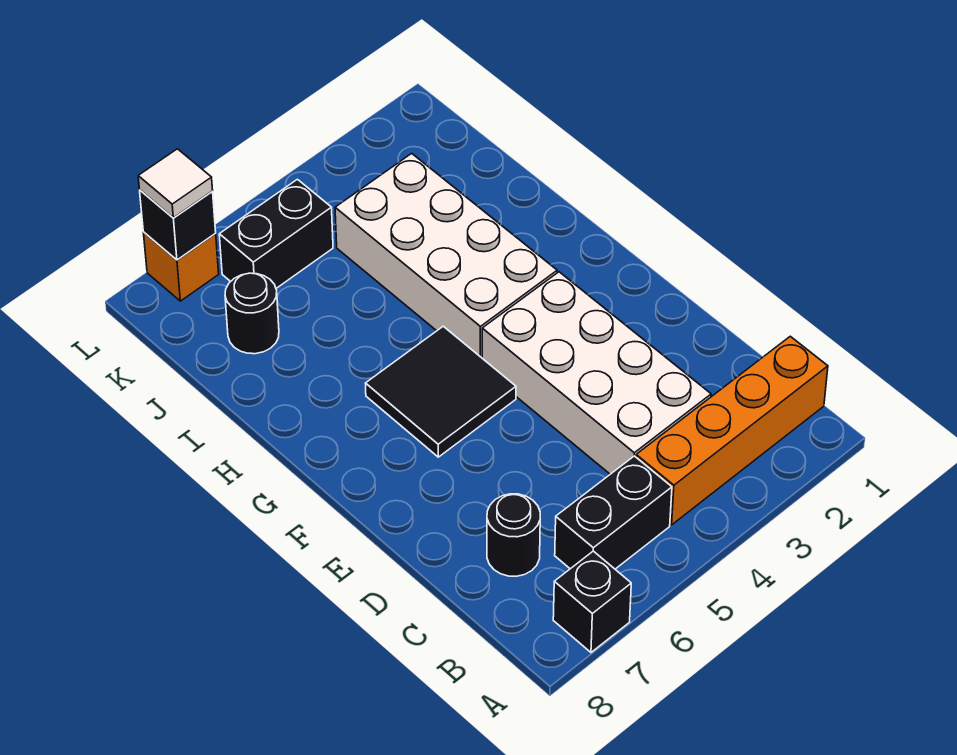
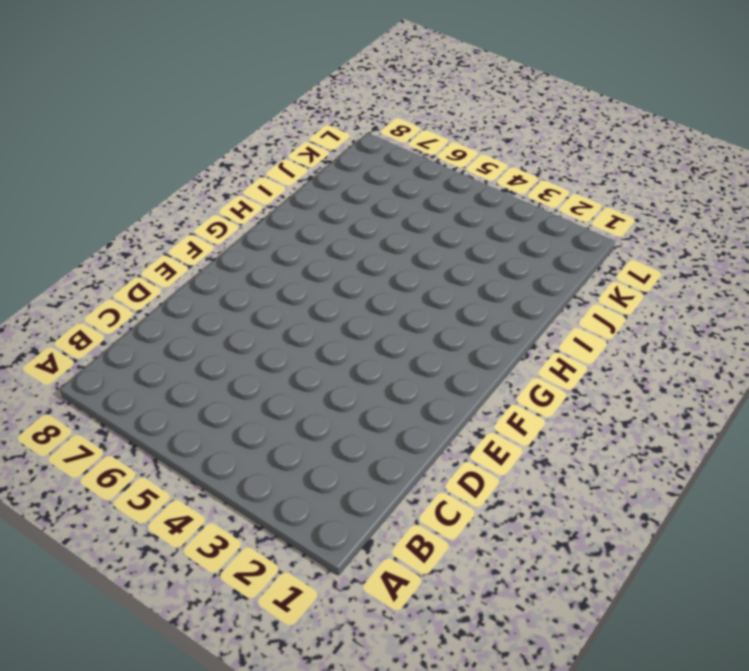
none -> black 1x1 brick [553,551,631,652]
none -> orange 1x4 brick [636,336,828,525]
none -> black 1x2 brick [555,456,672,569]

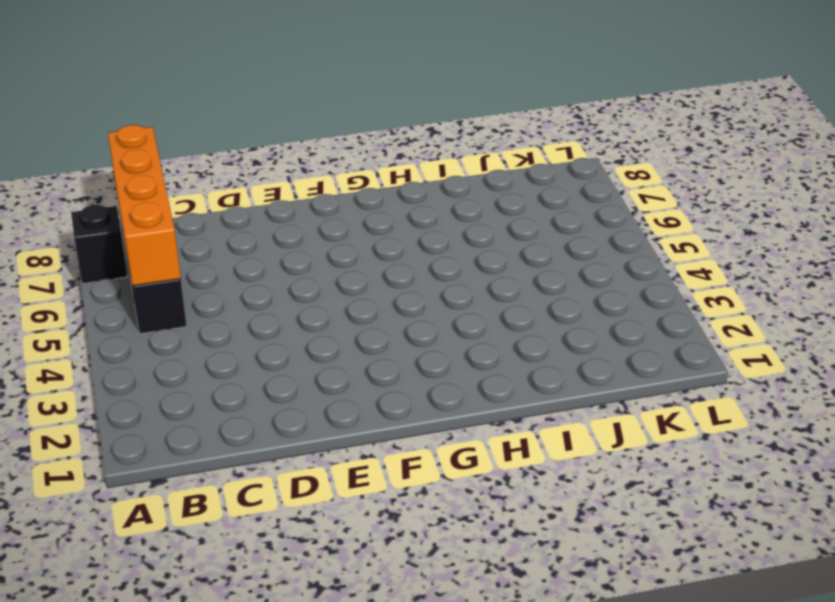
orange 1x4 brick [108,125,181,286] -> orange 1x4 brick moved to [636,336,828,525]
none -> white 2x4 brick [482,272,711,474]
none -> black 1x1 round brick [487,494,540,576]
none -> black 2x2 tile [365,326,516,457]

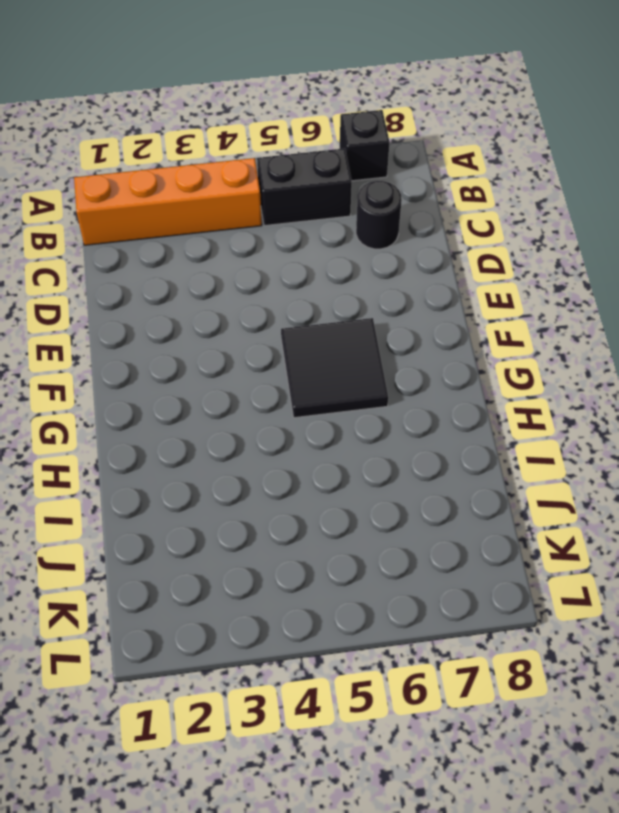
none -> white 2x4 brick [482,272,711,474]
none -> white 2x4 brick [335,153,557,358]
none -> black 1x1 round brick [225,273,279,354]

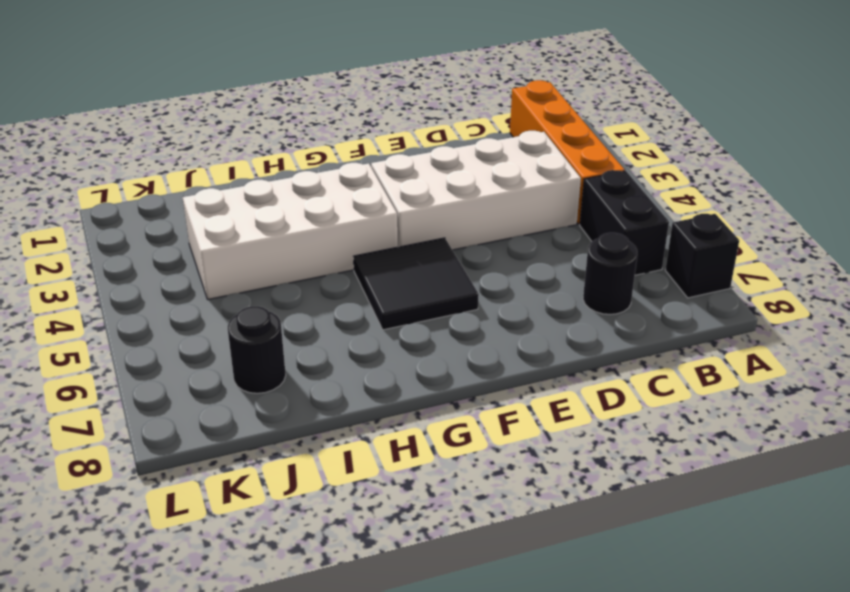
none -> black 1x2 brick [219,179,333,288]
none -> orange 1x1 brick [143,232,219,301]
none -> black 1x1 brick [140,190,216,260]

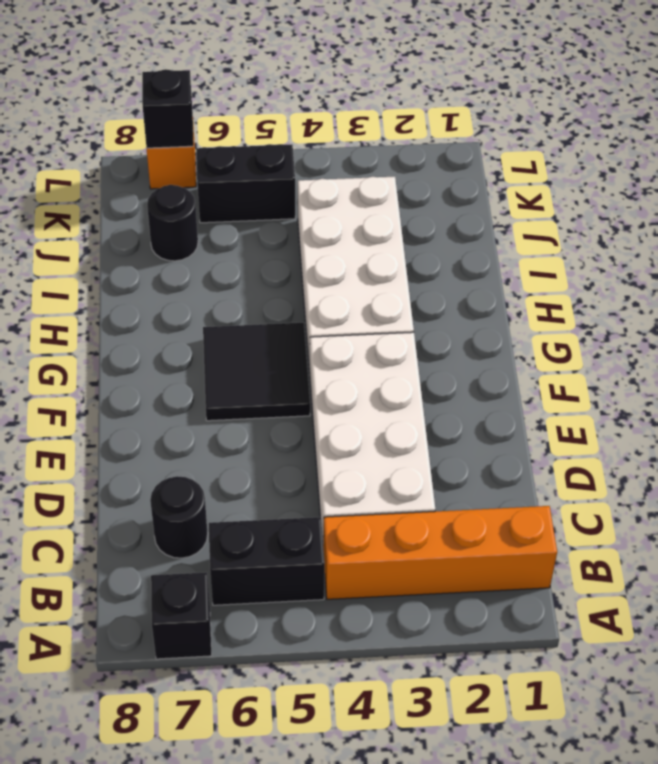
none -> white 1x1 tile [138,149,213,218]

